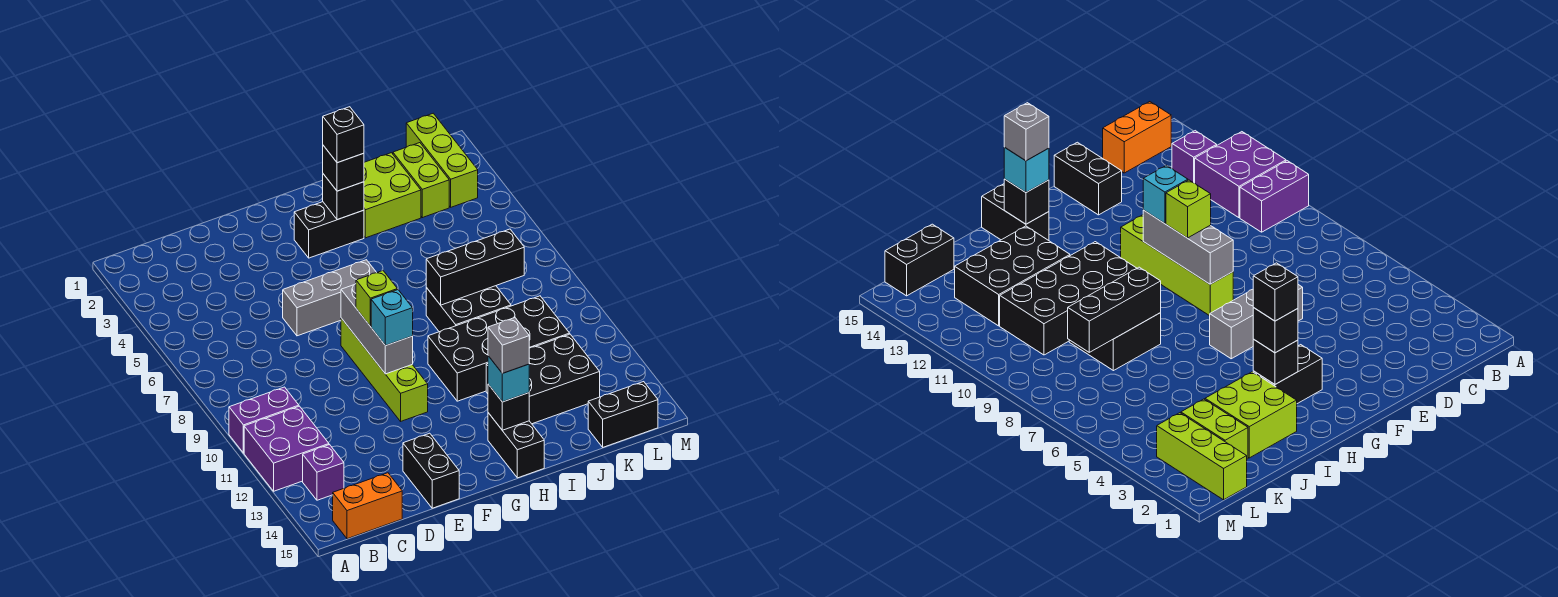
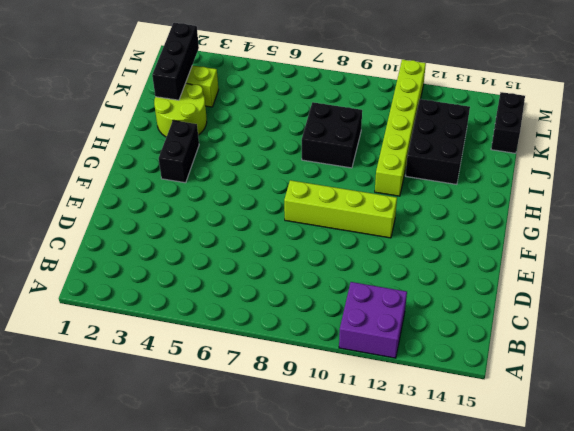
lime 1x6 brick [375,60,426,196] -> black 2x4 brick [428,296,570,401]
lime 2x2 round brick [154,83,207,137] -> lime 2x2 brick [364,153,421,238]
black 1x3 brick [152,23,199,100] -> black 1x3 brick moved to [426,229,524,305]
none -> purple 1x2 brick [229,387,299,453]
none -> purple 1x1 brick [303,445,344,500]
none -> orange 1x2 brick [333,473,402,539]

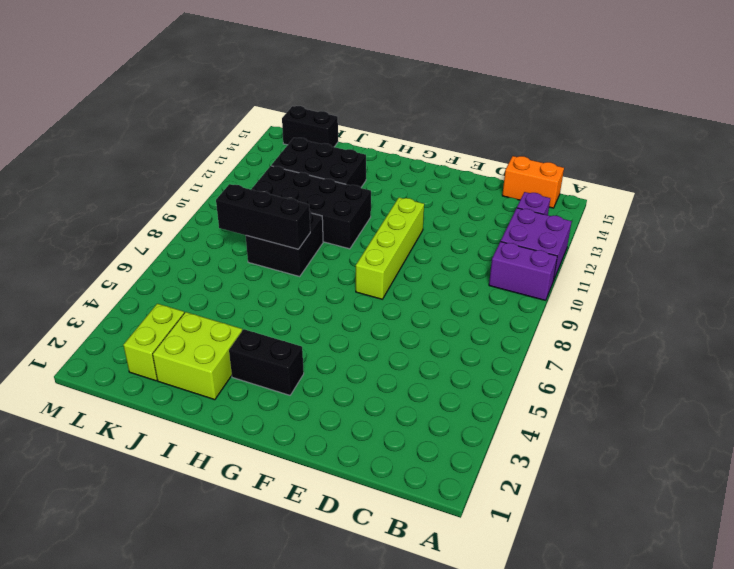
none -> grey 1x3 brick [283,260,377,336]
none -> black 1x2 brick [403,433,459,508]
none -> black 1x2 brick [488,413,544,478]

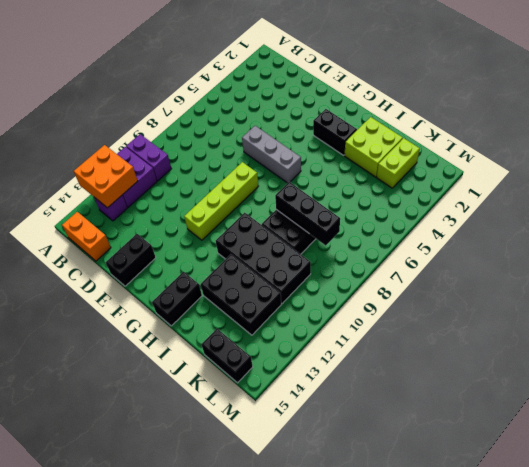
orange 2x2 brick [74,145,138,208] -> none
none -> lime 1x3 brick [406,113,478,207]
none -> grey 1x3 brick [341,284,413,374]
none -> black 1x1 brick [323,174,364,220]

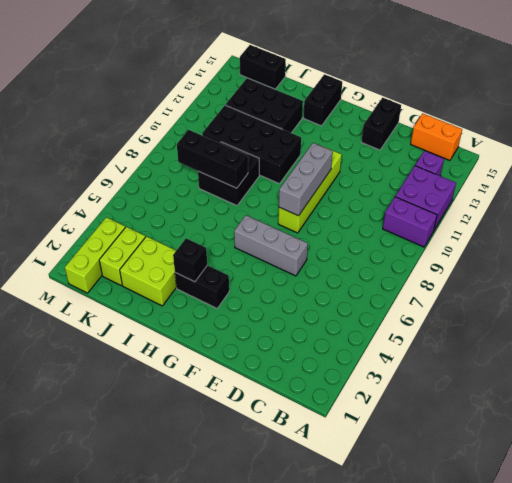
none -> black 1x1 brick [488,384,529,430]
none -> lime 1x1 brick [356,271,397,326]
none -> cyan 1x1 brick [371,290,413,346]

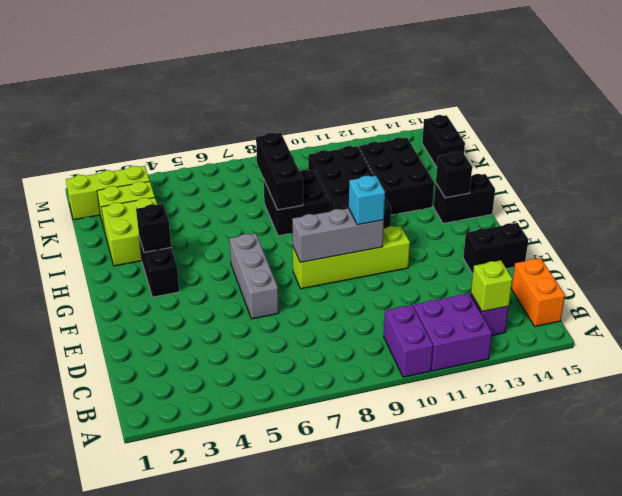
lime 1x1 brick [471,260,513,312] -> lime 1x1 brick moved to [356,271,397,326]
none -> black 1x1 brick [323,145,364,191]
none -> cyan 1x1 brick [488,356,529,402]
none -> black 1x1 brick [323,107,364,163]

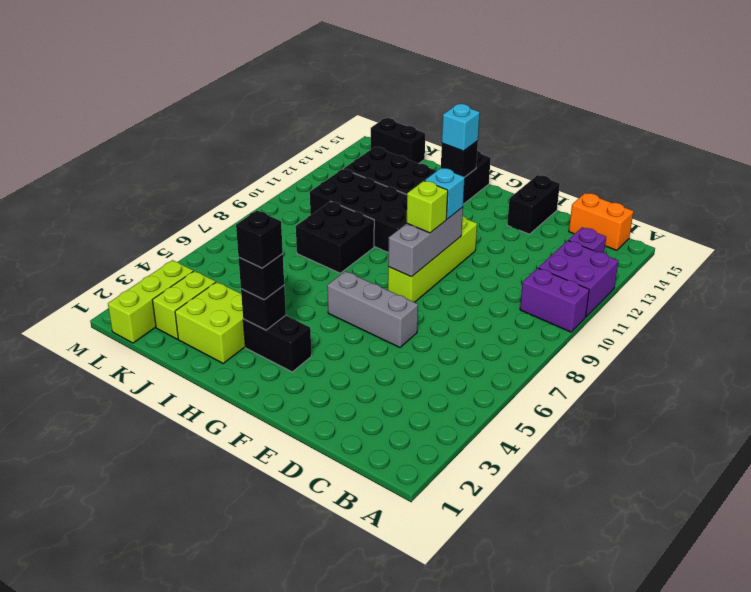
none -> black 1x3 brick [426,229,524,305]
none -> grey 1x1 brick [488,318,529,373]

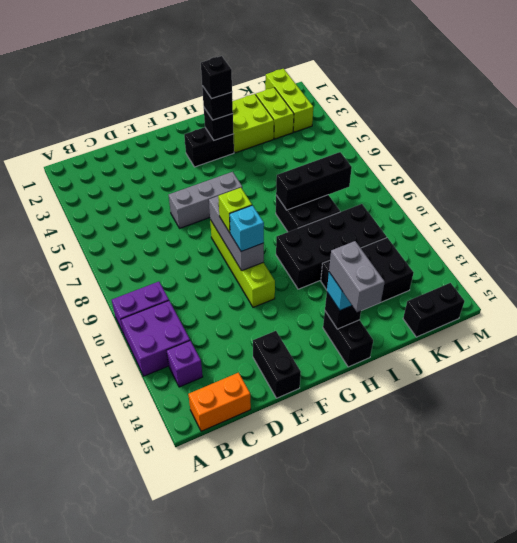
grey 1x2 brick [329,241,385,312] -> grey 1x1 brick [488,318,529,373]

